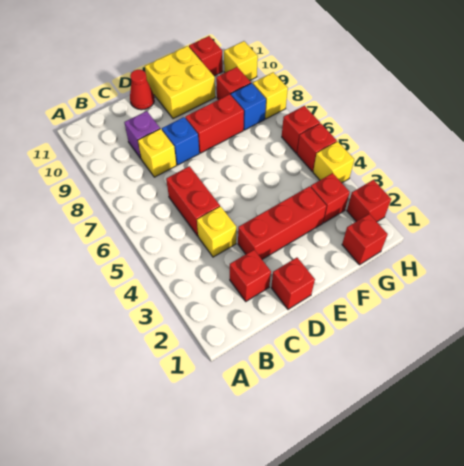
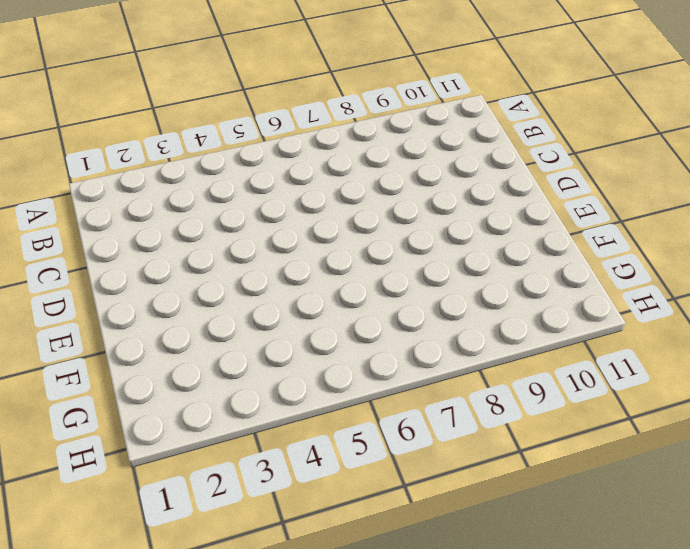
none -> red 1x1 brick [230,250,271,301]
none -> yellow 1x1 brick [197,206,236,257]
none -> red 1x2 brick [166,166,220,236]

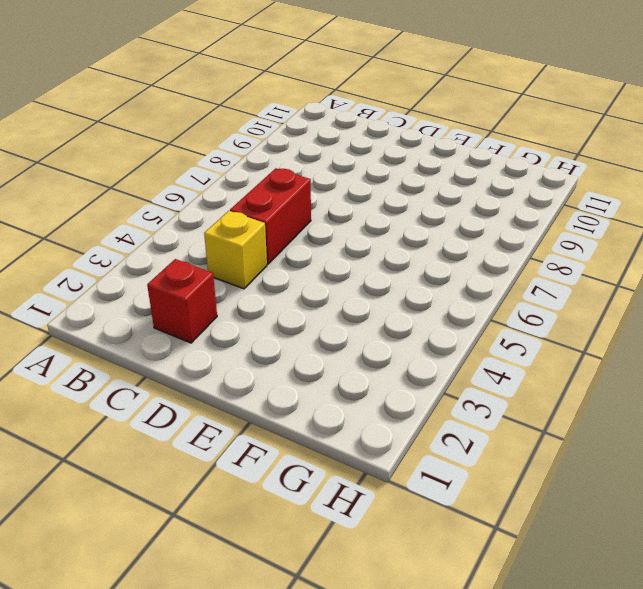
none -> yellow 1x1 brick [138,129,176,177]
none -> purple 1x1 brick [124,111,160,158]
none -> red 1x1 brick [271,258,315,309]

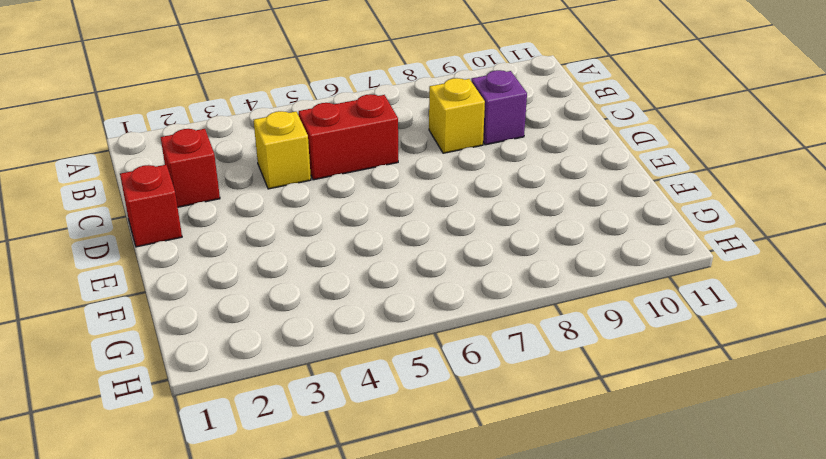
none -> red 1x3 brick [238,186,327,259]
none -> blue 1x1 brick [162,117,199,165]
none -> red 1x1 cone [130,70,154,110]

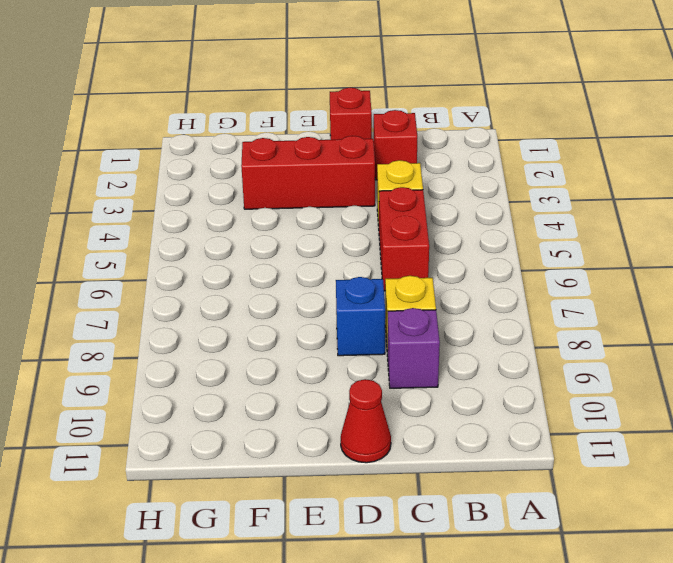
none -> red 1x2 brick [185,94,244,153]
none -> yellow 2x2 brick [145,46,215,119]
none -> red 1x1 brick [342,214,388,265]

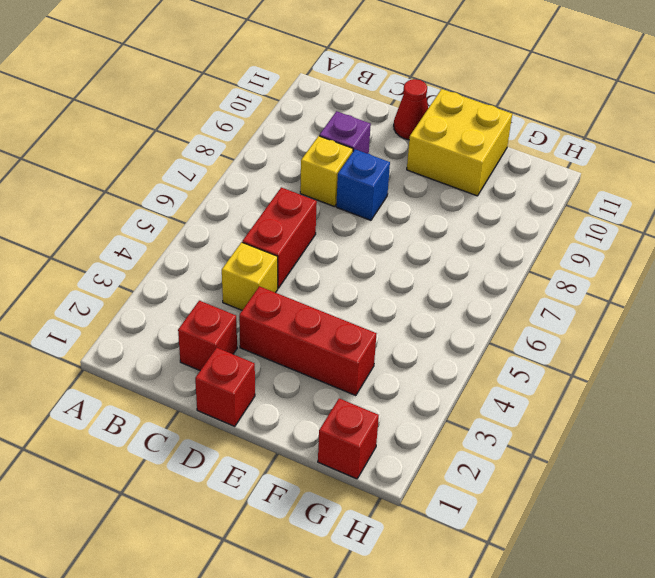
none -> red 1x2 brick [185,94,244,153]
none -> red 1x1 brick [311,173,350,223]
none -> blue 1x1 brick [231,83,266,130]

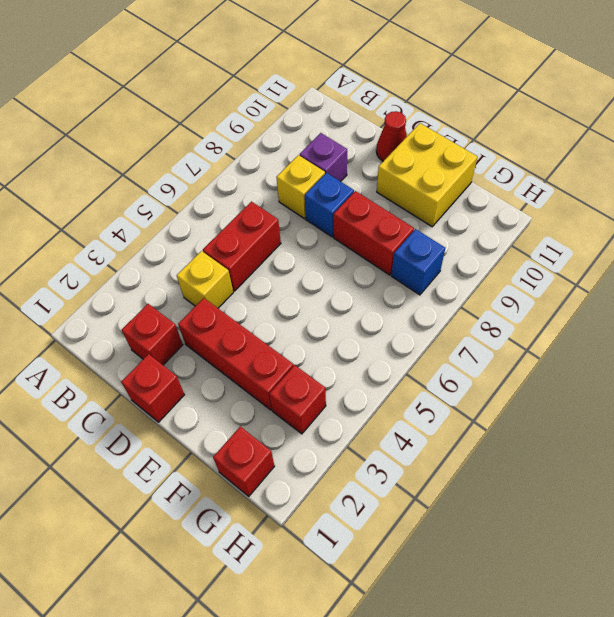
none -> red 1x1 brick [216,67,251,100]
none -> red 1x1 brick [189,36,223,76]
none -> red 1x1 brick [347,180,391,222]

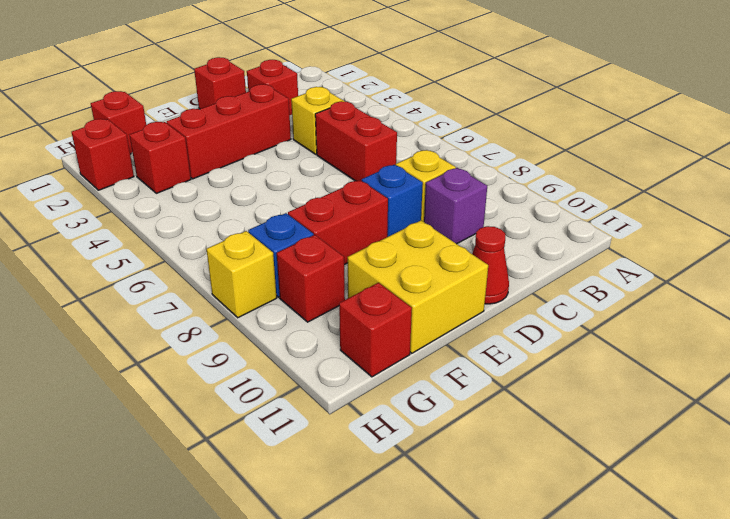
none -> yellow 1x1 brick [313,141,354,183]
none -> red 1x1 brick [297,123,337,171]
none -> red 1x1 brick [282,106,320,153]

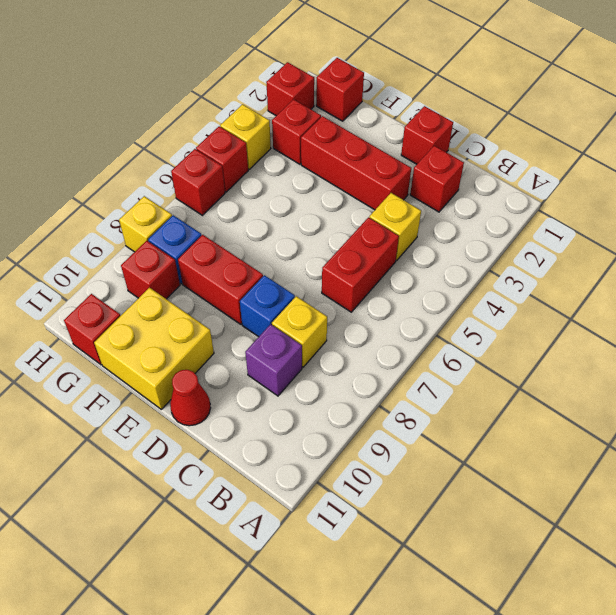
none -> yellow 1x1 brick [224,41,258,81]

